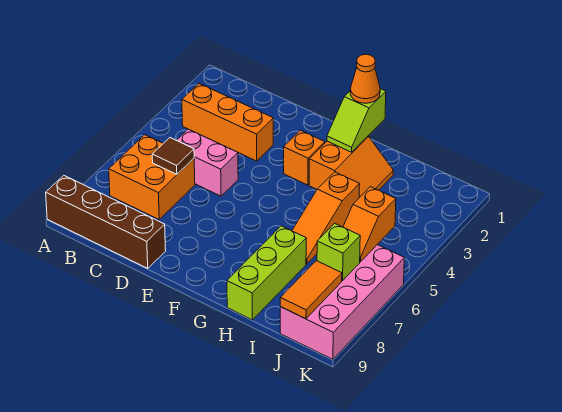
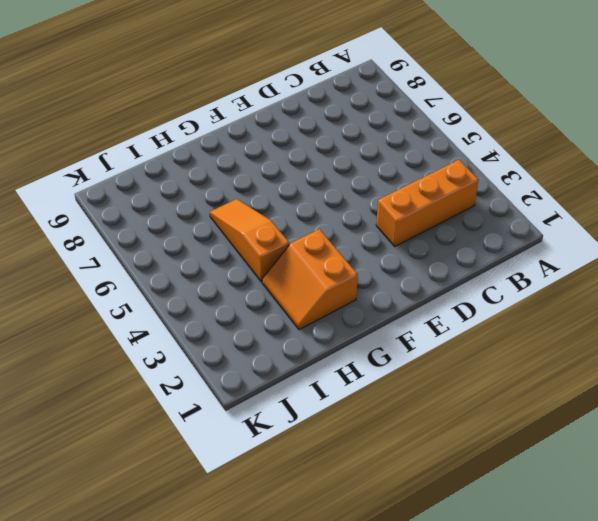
none -> brown 1x4 brick [46,175,166,268]
none -> orange 2x2 brick [109,135,195,219]
none -> pink 1x2 brick [177,129,238,196]

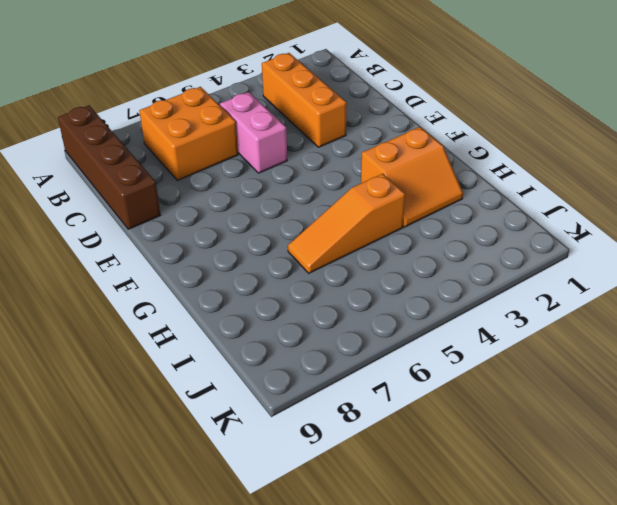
none -> orange 1x1 brick [284,130,325,185]
none -> lime 1x3 brick [227,226,306,320]
none -> pink 2x4 brick [280,245,404,359]

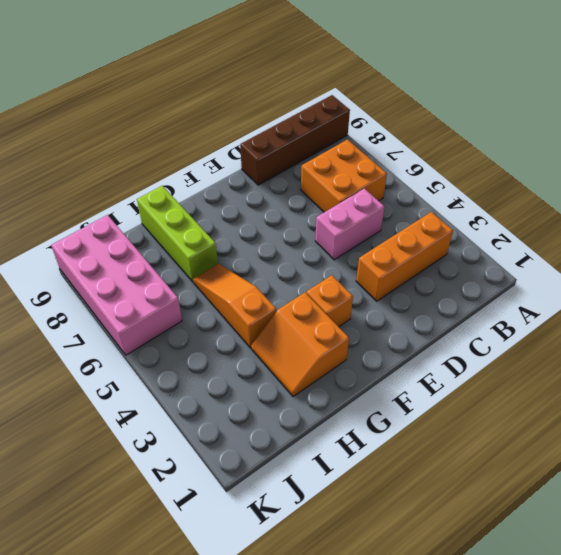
none -> brown 1x1 tile [152,138,194,174]
none -> lime 1x2 slope [327,89,386,152]
none -> orange 1x2 slope [343,187,396,262]

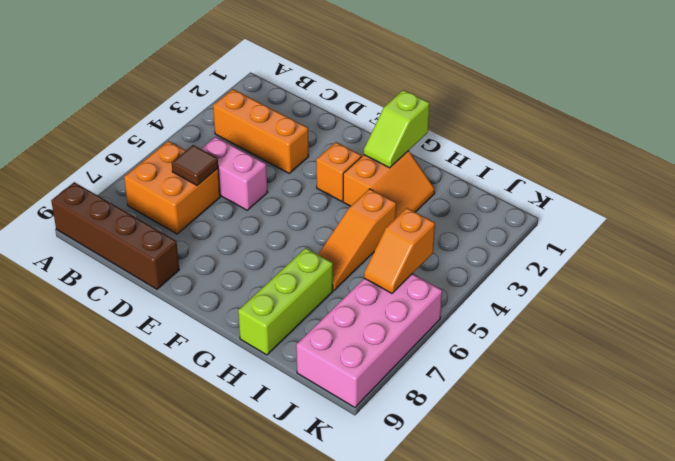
none -> lime 1x1 brick [317,223,360,281]
none -> orange 1x2 tile [280,261,342,319]
none -> orange 1x1 cone [350,54,380,103]

